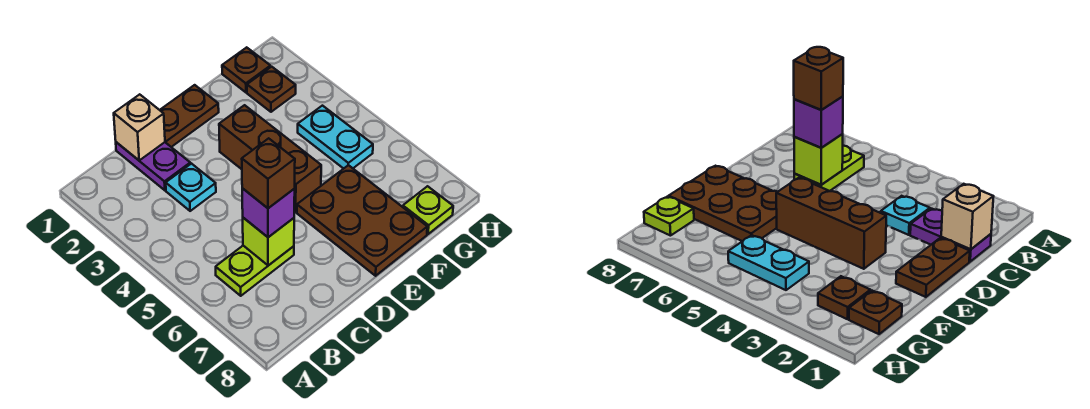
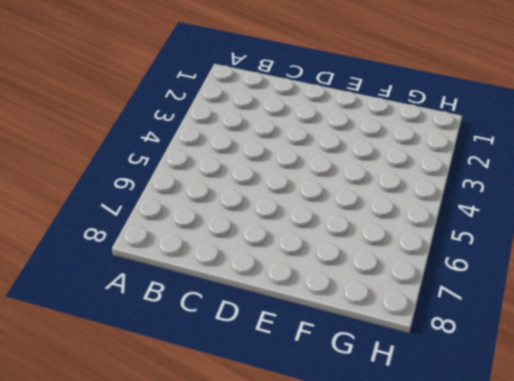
none -> lime 1x2 plate [216,246,294,296]
none -> purple 1x2 plate [116,142,190,190]
none -> cyan 1x1 plate [166,164,216,211]

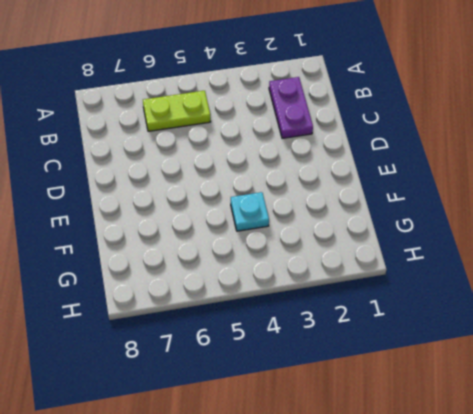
purple 1x2 plate [269,77,313,138] -> purple 1x2 plate turned to [116,142,190,190]
lime 1x2 plate [143,91,211,131] -> lime 1x2 plate turned to [216,246,294,296]
cyan 1x1 plate [231,192,269,231] -> cyan 1x1 plate moved to [166,164,216,211]
none -> brown 1x2 plate [160,85,219,147]
none -> brown 1x3 brick [219,105,321,212]
none -> brown 2x3 plate [297,165,427,276]

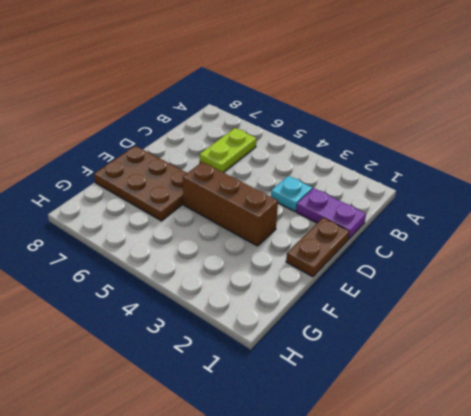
none -> brown 1x1 plate [222,47,270,92]
none -> brown 1x1 plate [247,67,296,112]
none -> cyan 1x2 plate [298,106,373,169]

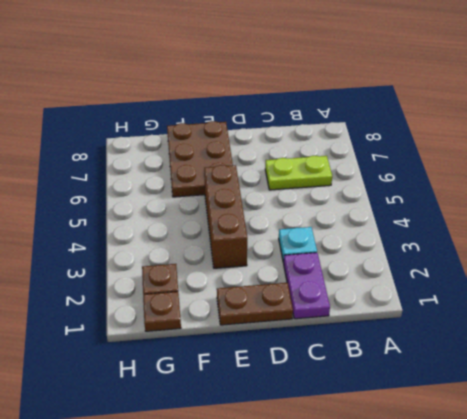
none -> cyan 1x2 plate [298,106,373,169]
none -> lime 1x1 plate [403,186,453,234]
none -> tan 1x1 brick [114,94,165,160]

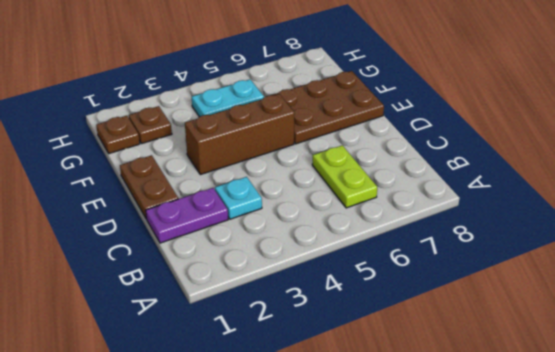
none -> lime 1x1 plate [403,186,453,234]
none -> tan 1x1 brick [114,94,165,160]
none -> lime 1x1 brick [243,218,294,266]

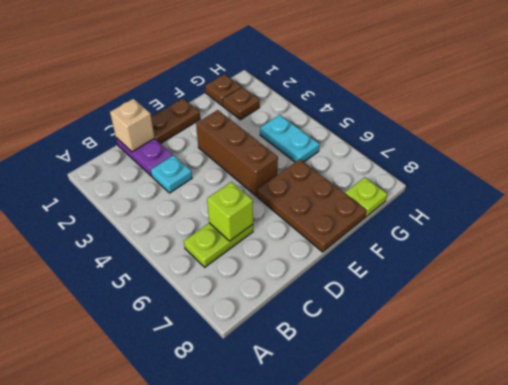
none -> purple 1x1 brick [242,188,295,237]
none -> brown 1x1 brick [242,138,295,208]

